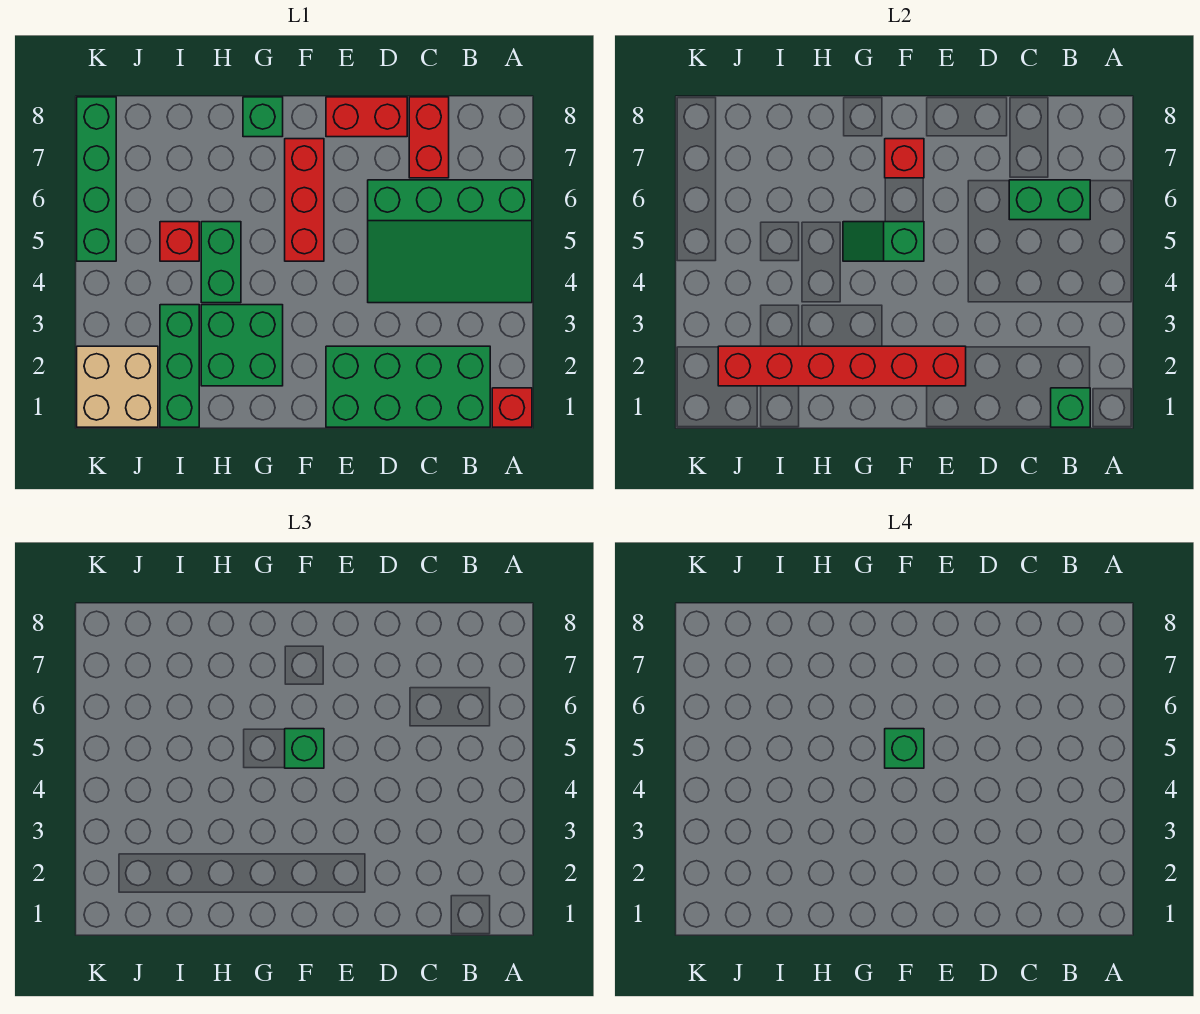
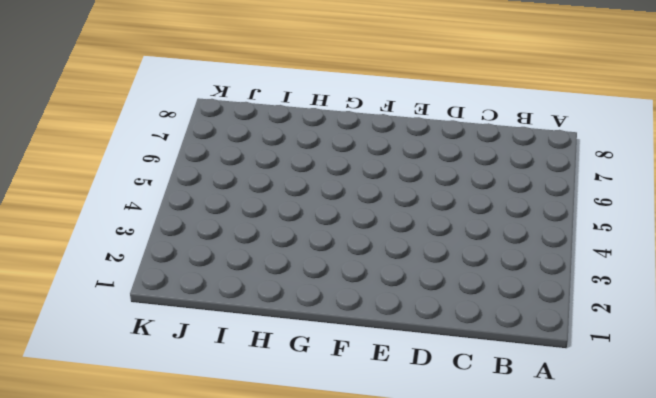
none -> red 1x1 brick [492,388,532,427]
none -> green 3x4 slope [368,180,532,303]
none -> green 2x4 brick [326,346,490,427]

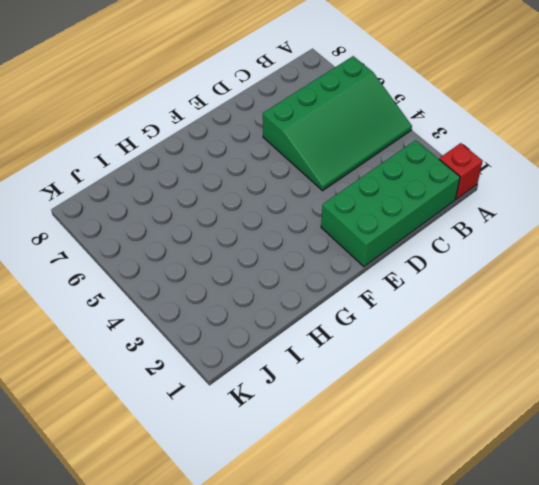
none -> red 1x2 brick [409,97,449,178]
none -> red 1x2 brick [326,97,407,137]
none -> red 1x3 brick [285,139,324,261]

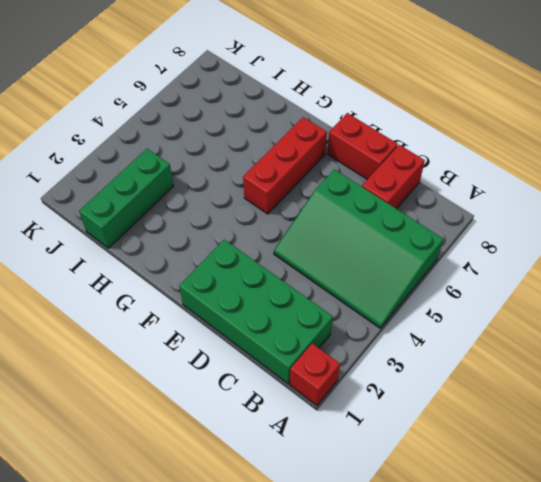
none -> green 2x2 brick [201,305,283,386]
none -> green 1x1 brick [243,97,283,137]
none -> green 1x2 brick [201,222,241,303]

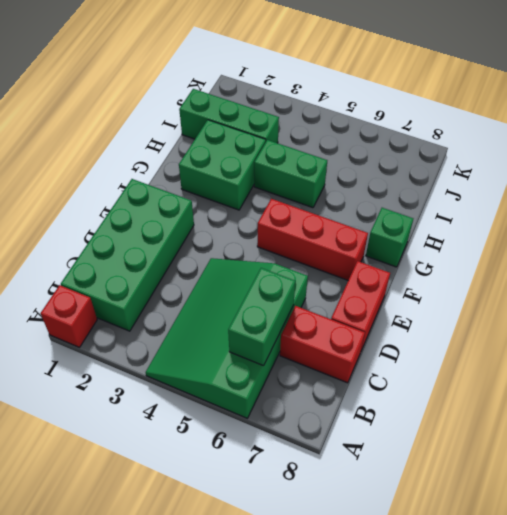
none -> red 1x1 brick [160,222,199,261]
none -> tan 2x2 brick [77,346,158,427]
none -> green 1x4 brick [77,97,116,261]

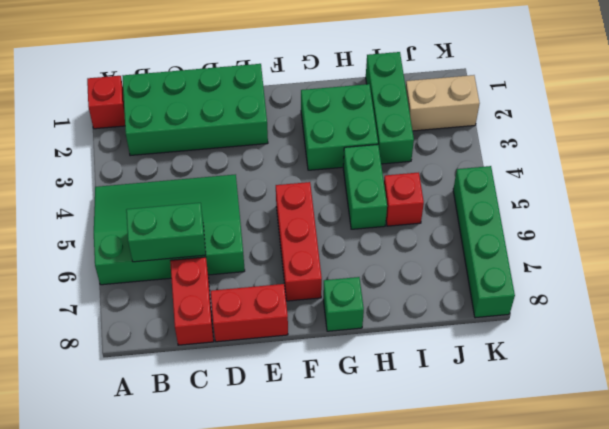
tan 1x2 brick [406,75,480,131] -> tan 2x2 brick [77,346,158,427]
none -> green 1x1 brick [1051,388,1090,427]
none -> red 1x6 brick [718,346,966,386]
none -> green 1x2 slope [843,222,924,261]

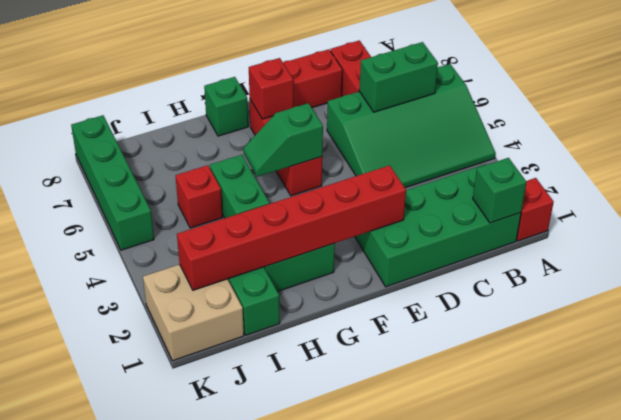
none -> green 1x1 brick [285,729,324,768]
none -> green 1x1 brick [885,729,924,768]

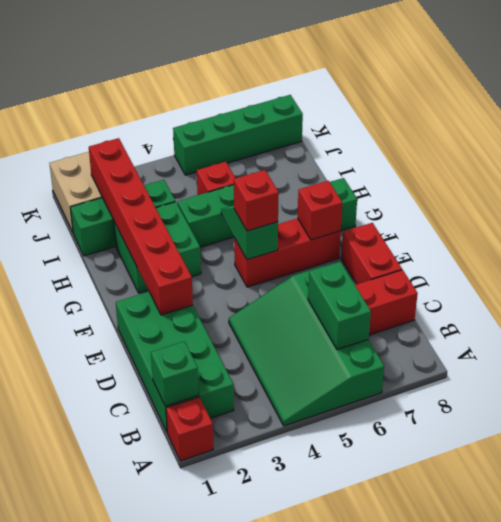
red 1x1 brick [234,170,279,231] -> green 1x1 brick [285,729,324,768]
none -> green 1x1 brick [885,729,924,768]

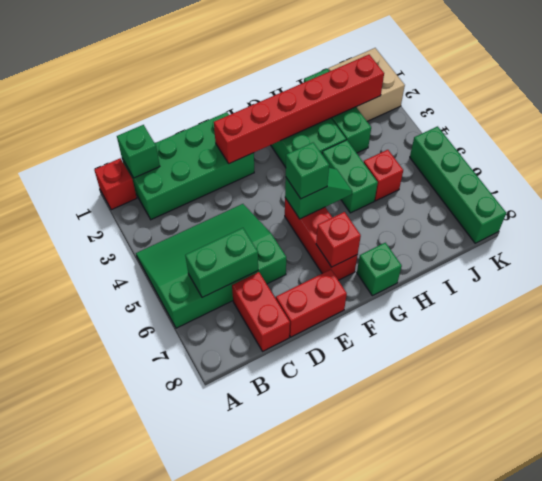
none -> green 1x1 brick [885,729,924,768]

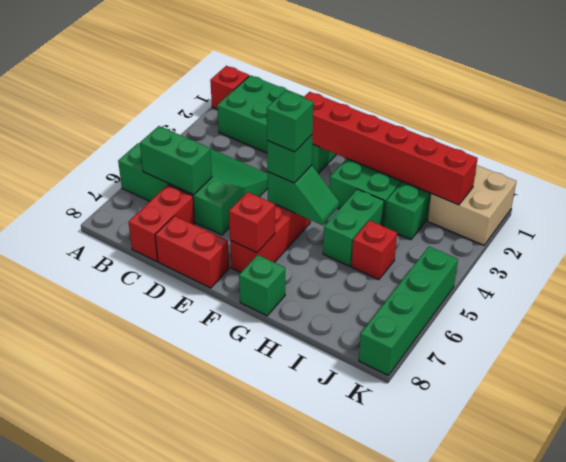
none -> green 1x1 brick [1051,388,1090,427]

